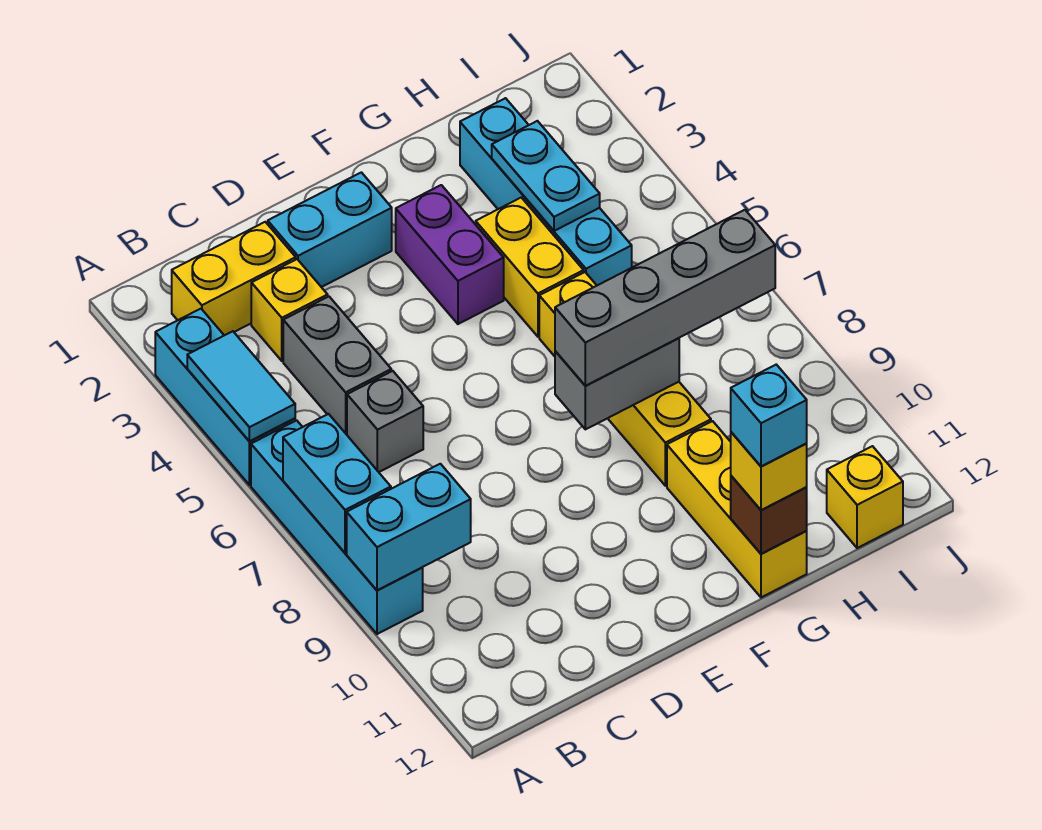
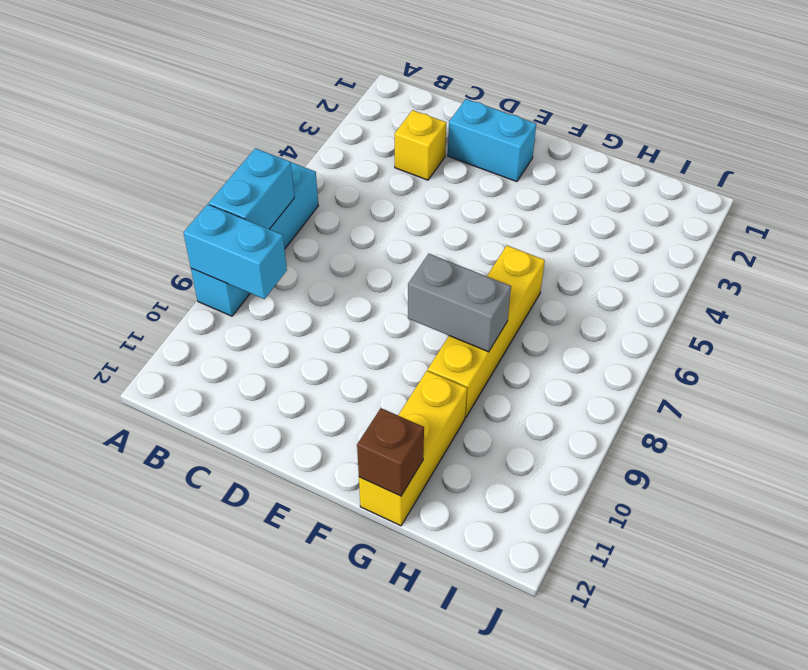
none -> cyan 1x3 brick [155,309,295,485]
none -> yellow 1x2 brick [172,222,296,335]
none -> grey 1x2 brick [283,297,391,435]

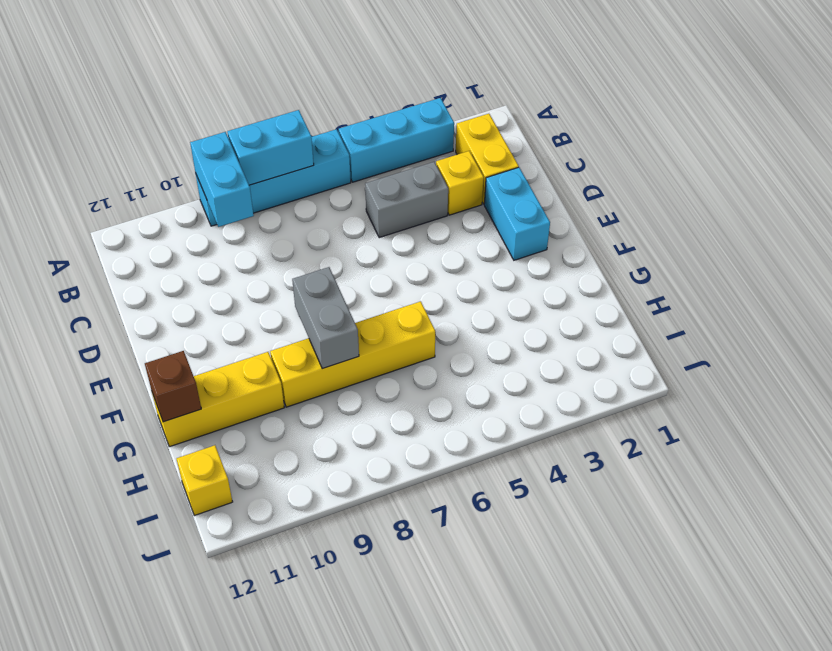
none -> grey 1x1 brick [347,371,423,472]
none -> purple 1x2 brick [396,185,504,324]
none -> yellow 1x2 brick [476,198,584,337]

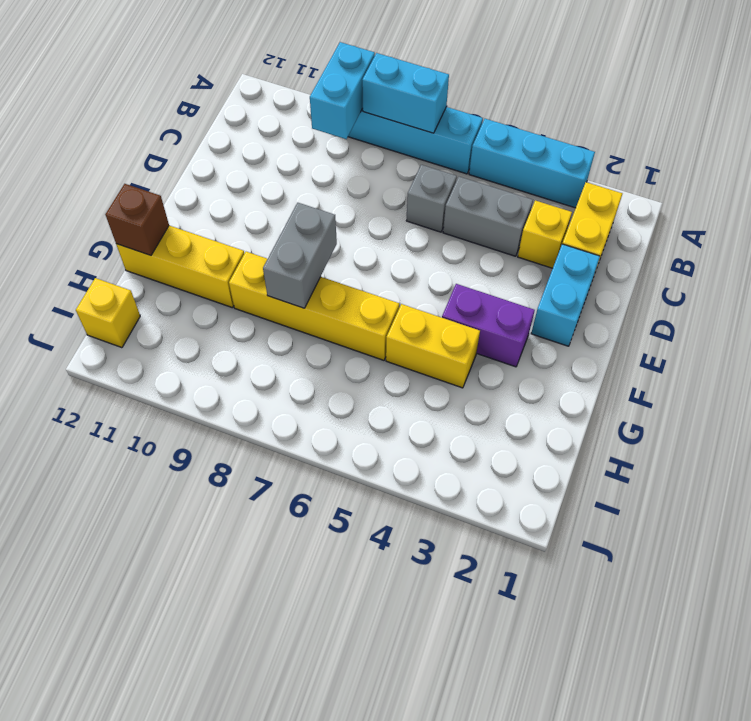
none -> cyan 1x4 brick [460,98,632,285]
none -> cyan 1x2 tile [187,331,295,441]
none -> cyan 1x2 plate [492,121,600,231]

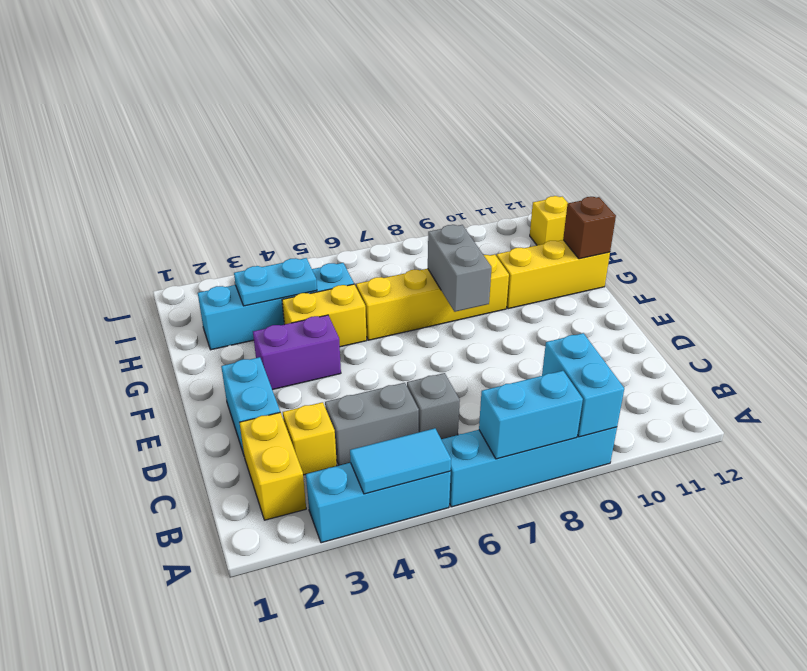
none -> grey 1x4 brick [555,210,775,386]
none -> yellow 1x1 brick [731,432,807,510]
none -> cyan 1x1 brick [731,365,807,467]

